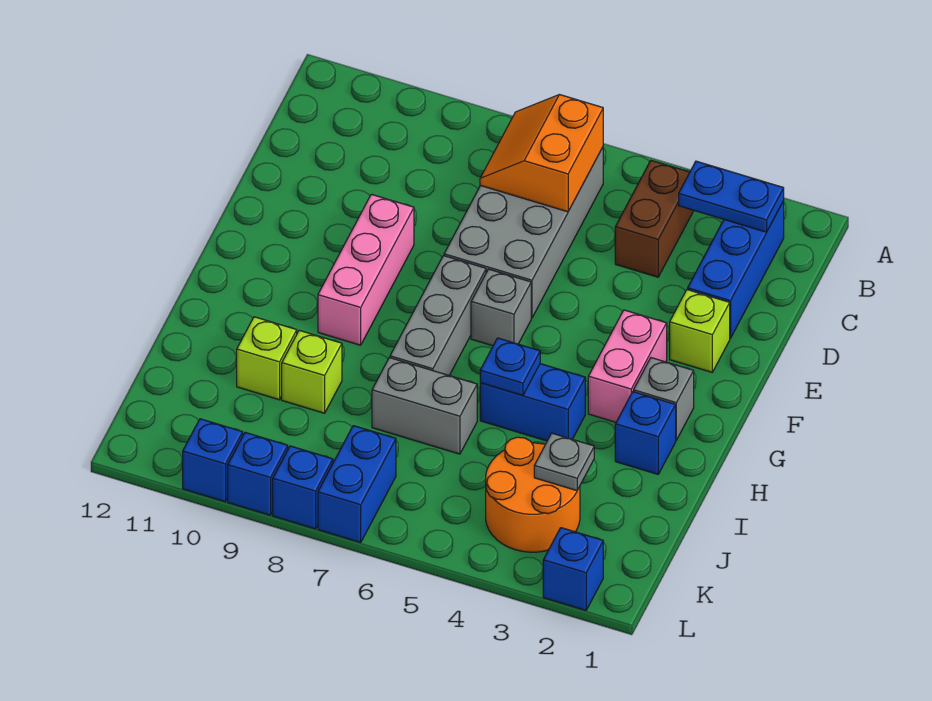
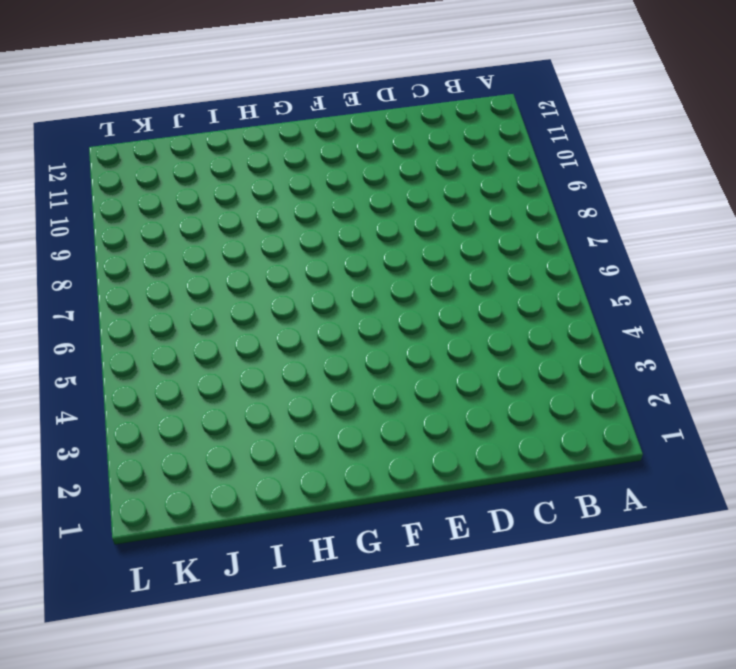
none -> blue 1x3 brick [688,201,784,338]
none -> brown 1x2 brick [615,160,694,277]
none -> grey 2x4 brick [444,147,603,318]

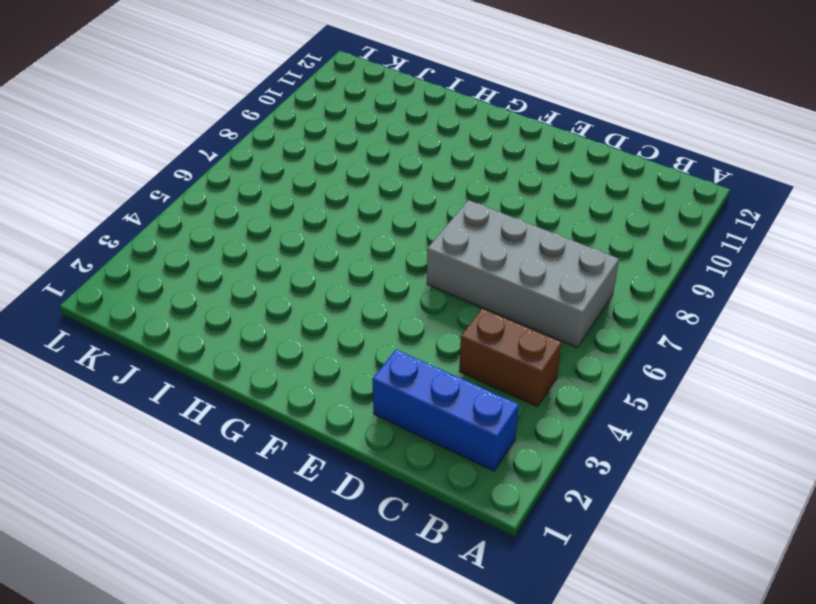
none -> lime 1x1 brick [670,290,730,372]
none -> pink 1x3 brick [318,194,414,345]
none -> pink 1x2 brick [588,310,667,422]

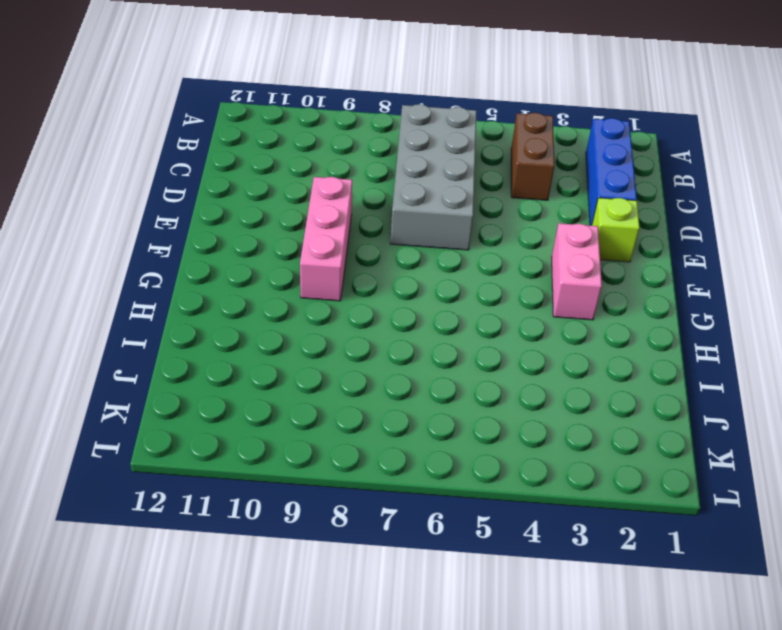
none -> grey 1x1 brick [471,269,531,346]
none -> grey 1x3 brick [390,256,486,375]
none -> grey 1x1 brick [634,358,694,440]

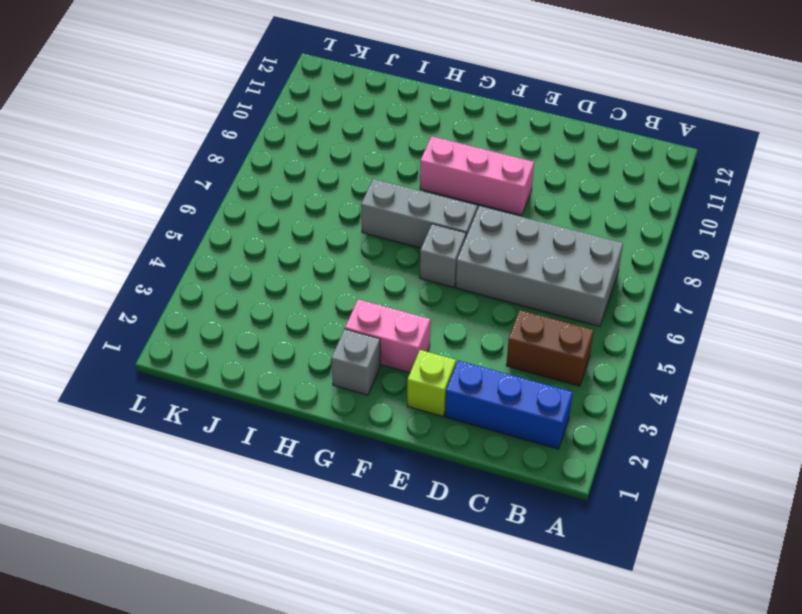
none -> blue 1x1 brick [615,392,676,474]
none -> blue 1x2 brick [480,364,585,441]
none -> grey 1x2 brick [372,358,477,454]

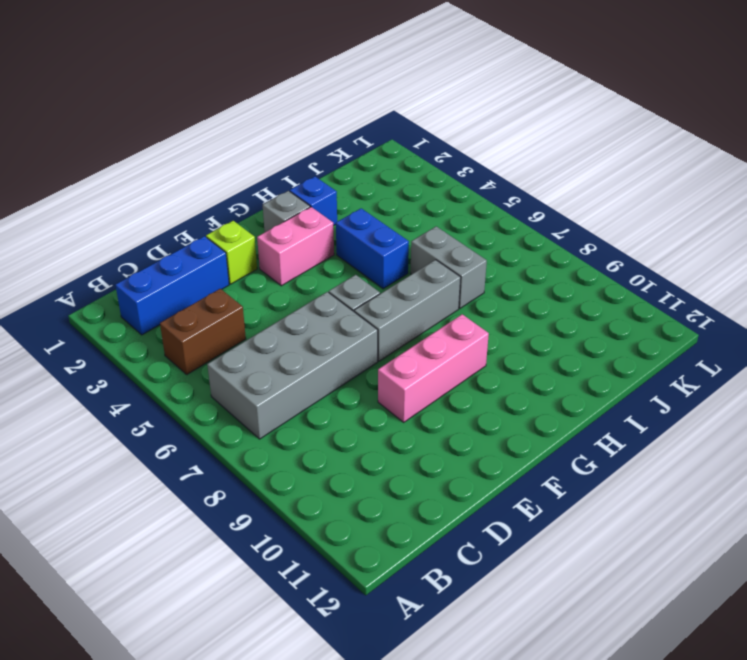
none -> lime 1x1 brick [282,330,342,413]
none -> lime 1x1 brick [237,317,297,400]
none -> orange 2x2 round brick [486,437,580,552]

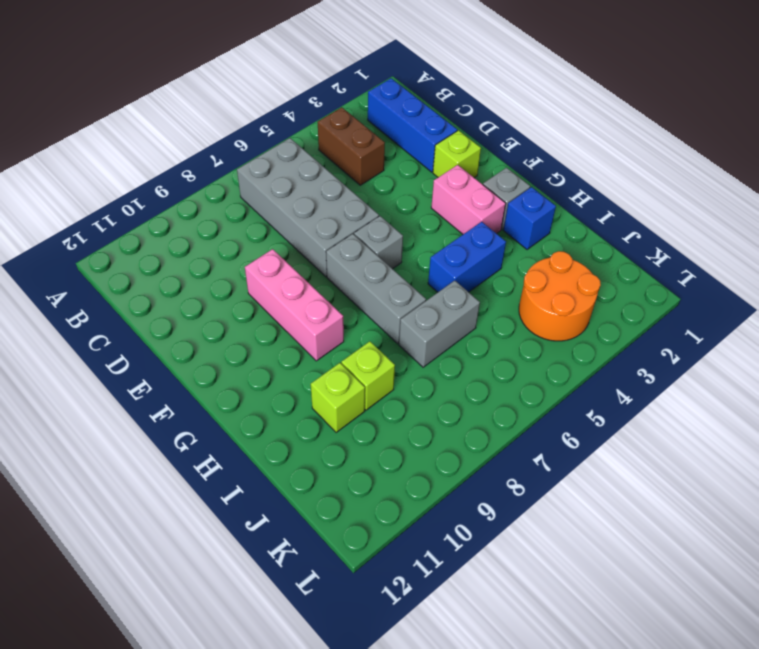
none -> blue 1x2 brick [318,426,396,542]
none -> blue 1x1 brick [543,528,603,610]
none -> blue 1x1 brick [273,446,333,529]

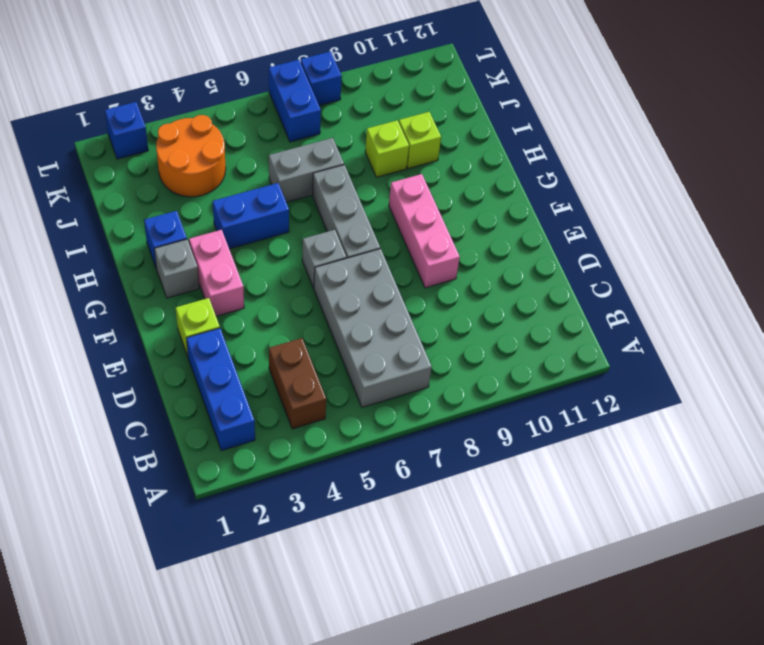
none -> blue 1x1 brick [228,432,288,515]
none -> blue 1x1 brick [183,419,243,502]
none -> blue 1x2 plate [679,161,784,232]

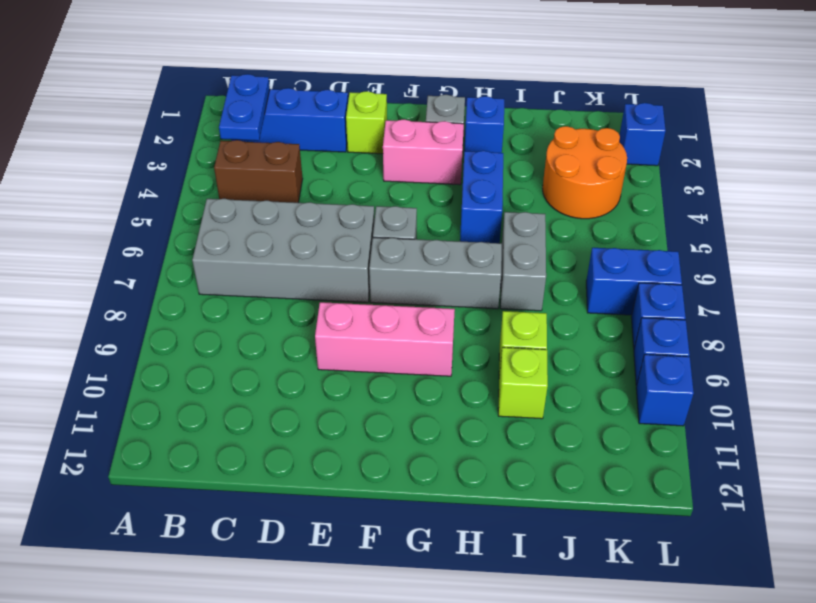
none -> orange 2x2 slope [480,95,603,212]
none -> blue 1x1 plate [480,338,540,396]
none -> grey 1x1 plate [534,433,594,491]

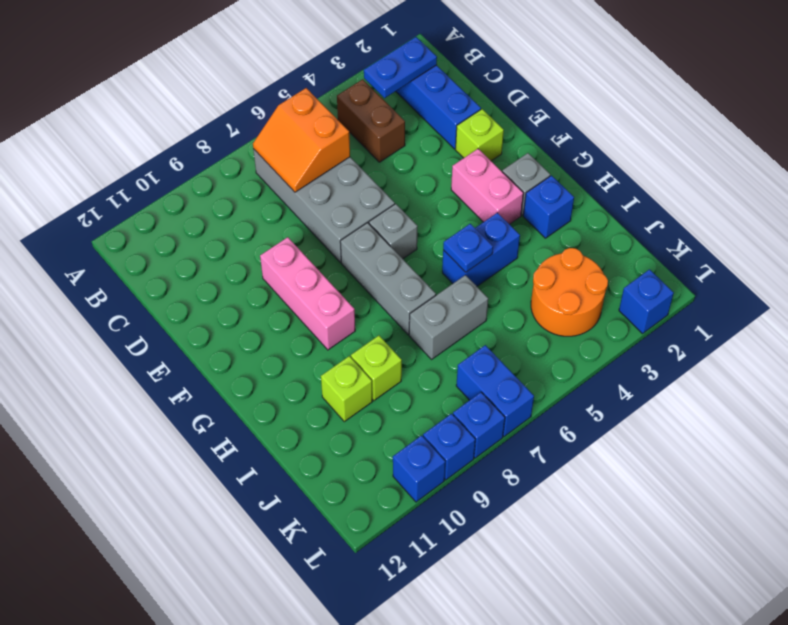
none -> grey 1x1 plate [534,433,594,491]

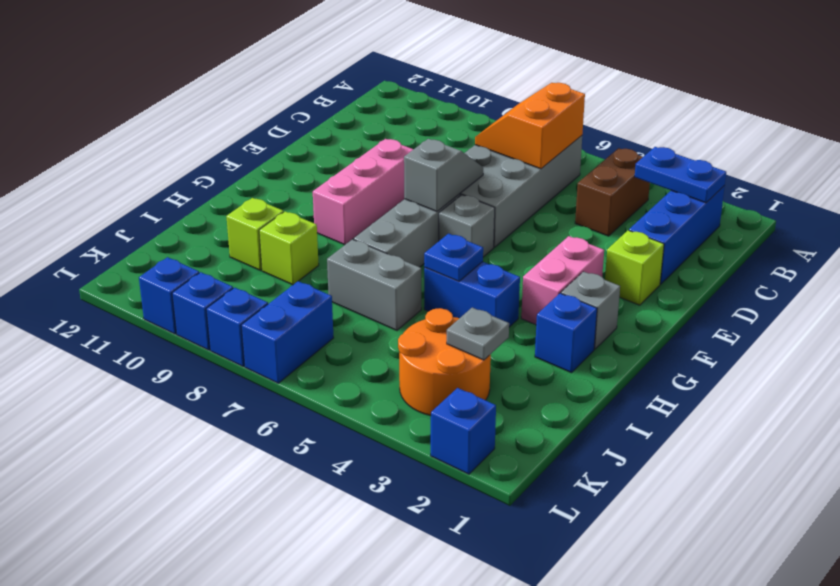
grey 1x2 slope [404,139,483,211] -> none

